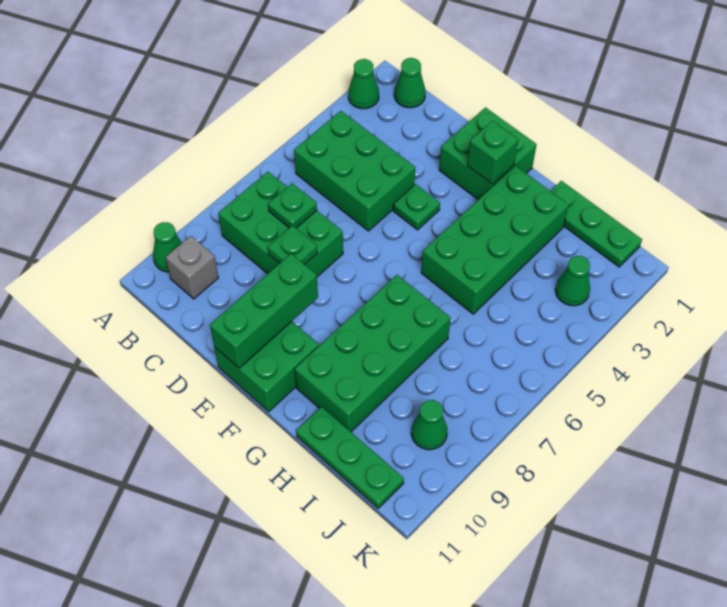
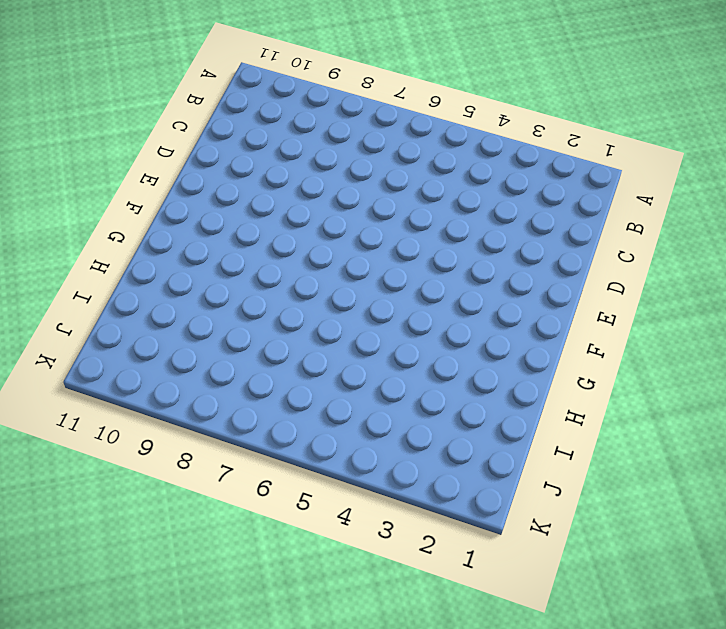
none -> green 1x1 cone [348,59,379,109]
none -> green 1x1 cone [153,222,182,272]
none -> green 1x1 cone [394,58,425,108]

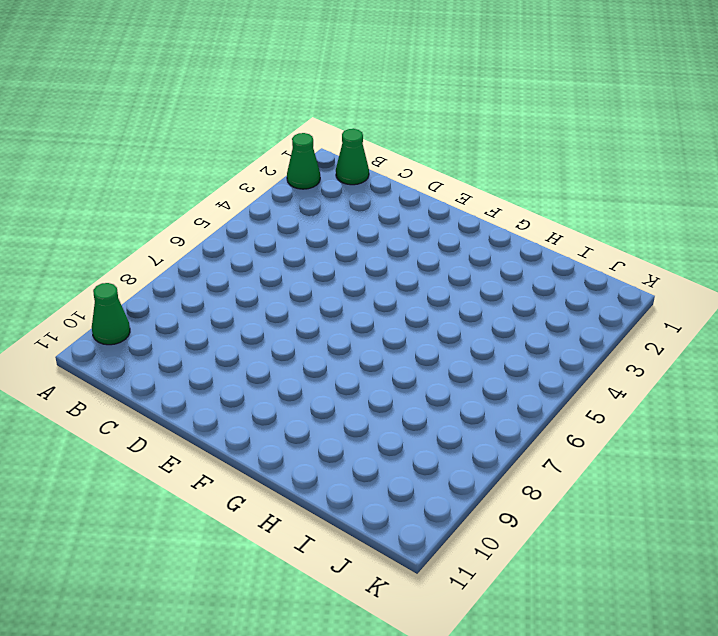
none -> green 2x3 brick [294,111,415,231]
none -> green 2x3 brick [218,172,343,277]
none -> grey 1x1 brick [166,236,218,299]

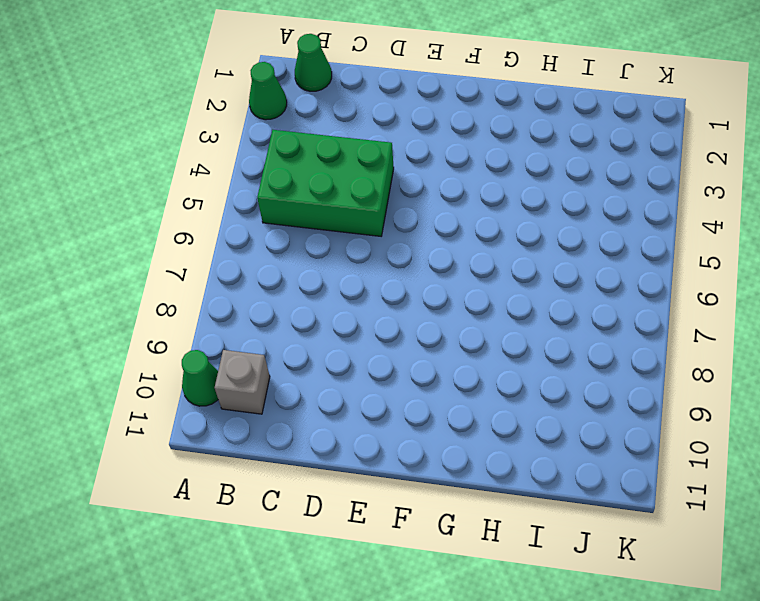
none -> green 2x3 brick [218,172,343,277]
none -> green 2x2 brick [439,107,537,200]
none -> green 1x1 plate [393,184,440,230]

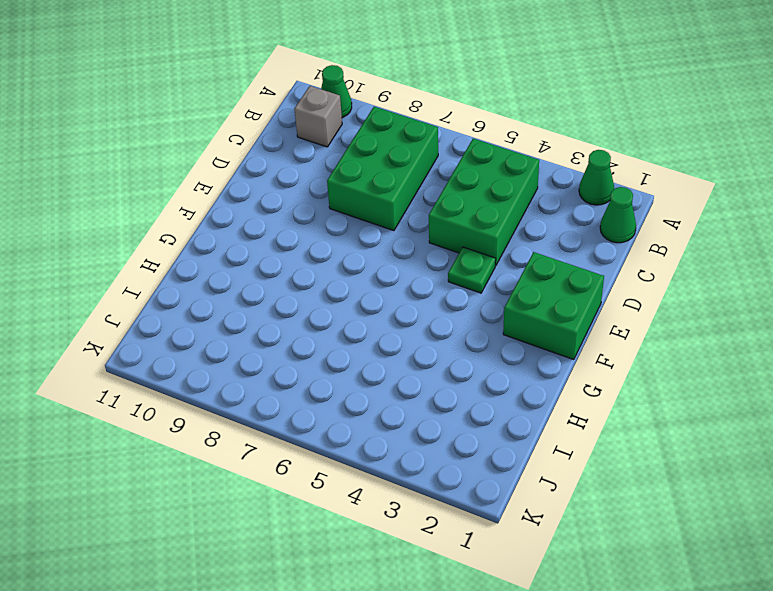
none -> green 2x2 brick [214,321,319,412]
none -> green 2x4 brick [421,166,569,314]
none -> green 2x4 brick [295,275,450,432]

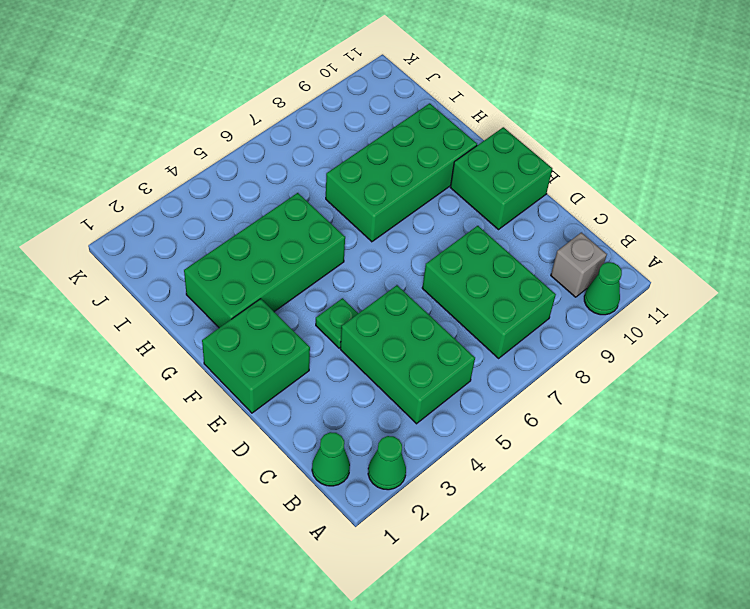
none -> green 1x3 plate [551,181,642,267]
none -> green 1x3 plate [296,407,404,508]
none -> green 1x1 cone [555,256,590,306]

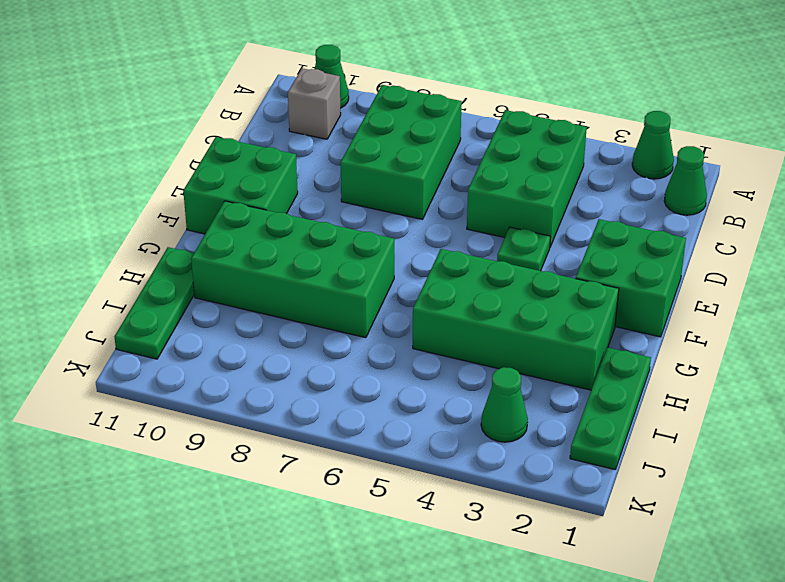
none -> green 1x1 cone [411,400,447,450]
none -> green 1x1 plate [268,183,317,228]
none -> green 1x1 plate [268,226,317,265]

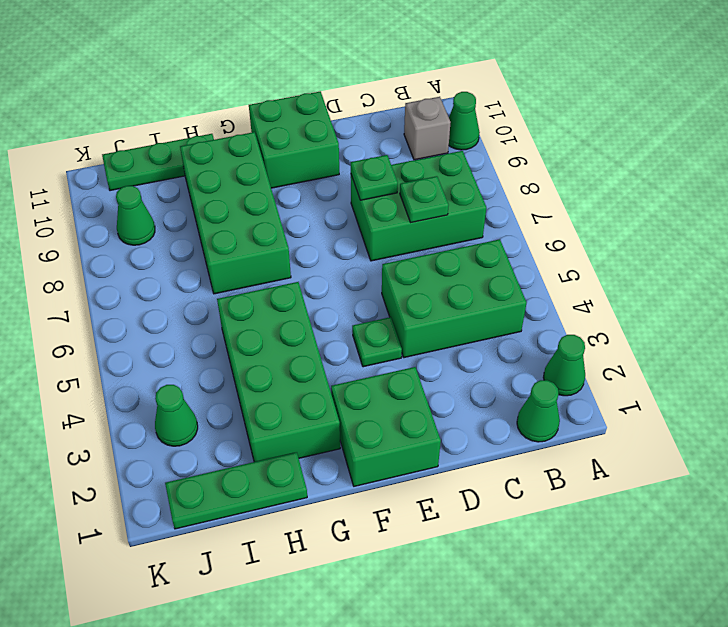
none -> green 1x3 brick [210,254,318,368]
none -> green 1x1 brick [467,121,518,184]

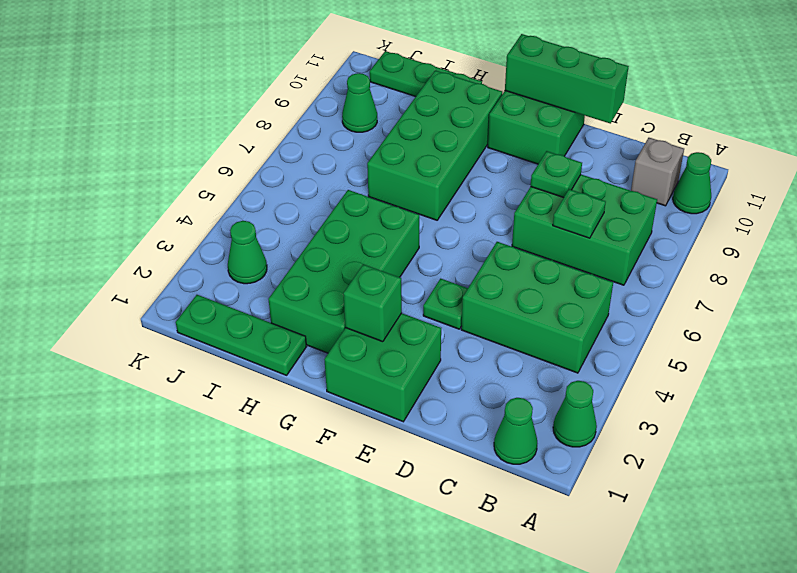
green 1x3 brick [505,34,629,124] -> green 1x3 brick turned to [210,254,318,368]

